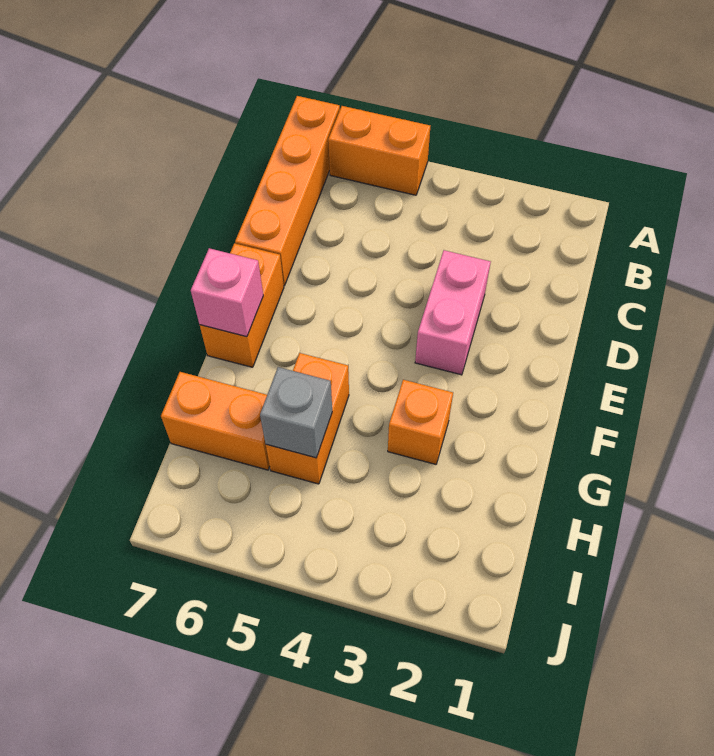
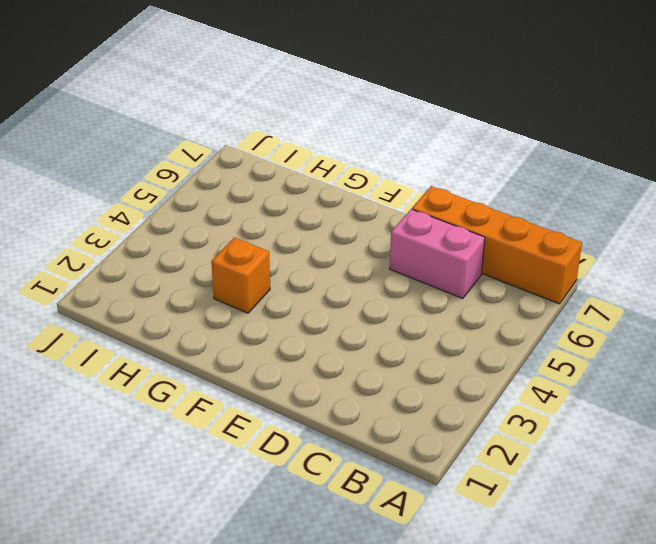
pink 1x2 brick [390,209,485,299] -> pink 1x2 brick moved to [415,250,491,375]
none -> orange 1x2 brick [328,106,430,195]
none -> orange 1x2 brick [200,243,284,367]

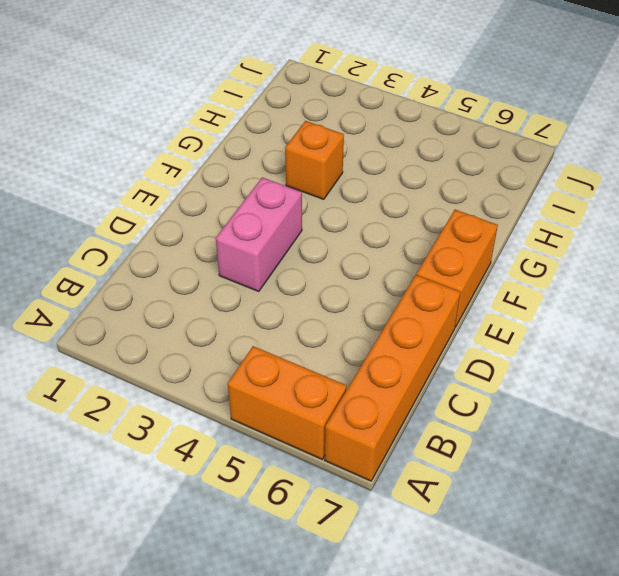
none -> orange 1x2 brick [266,353,349,484]
none -> orange 1x2 brick [161,372,270,470]

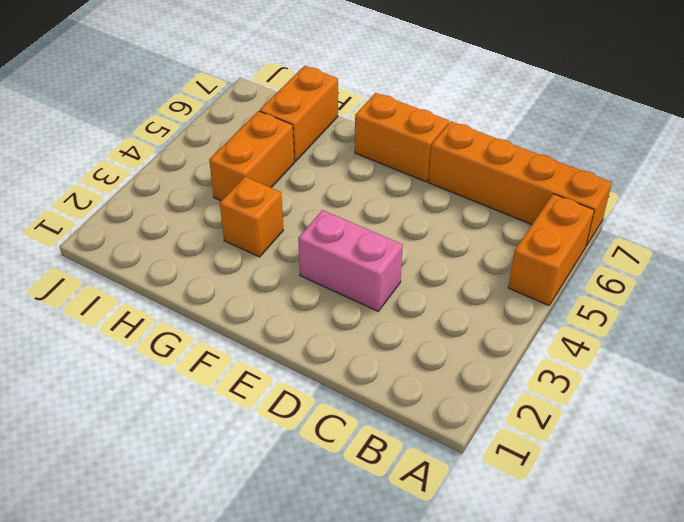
orange 1x2 brick [209,111,294,201] -> orange 1x2 brick turned to [266,353,349,484]
none -> pink 1x1 brick [191,248,263,337]
none -> grey 1x1 brick [260,367,332,458]

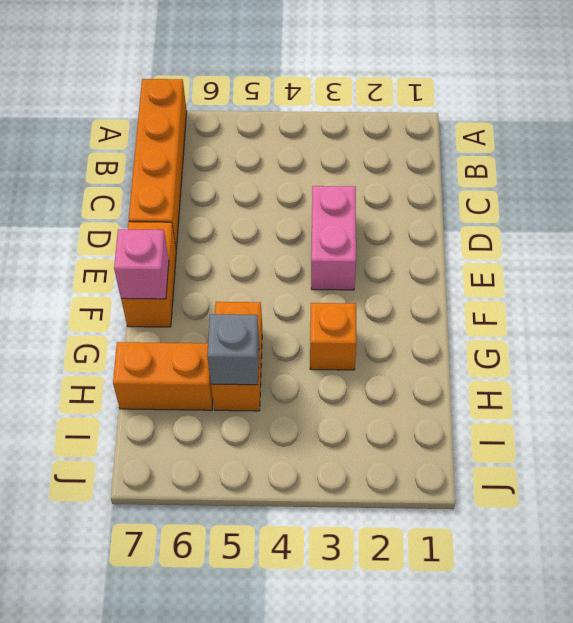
none -> orange 1x2 brick [328,106,430,195]

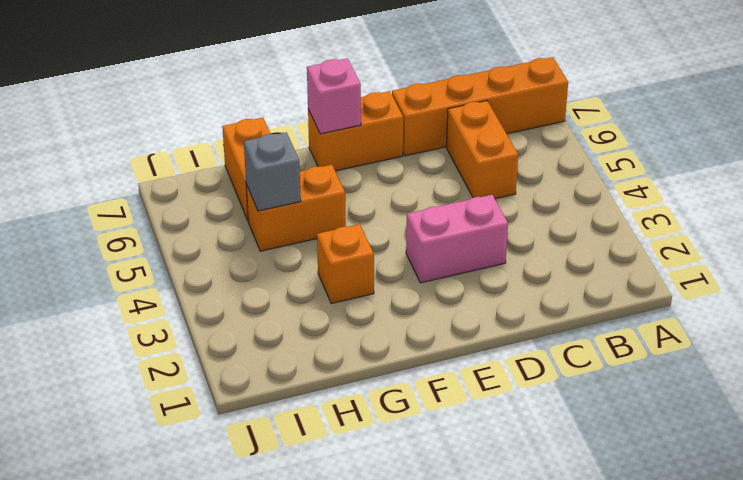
orange 1x2 brick [447,101,518,199] -> orange 1x2 brick moved to [328,106,430,195]

